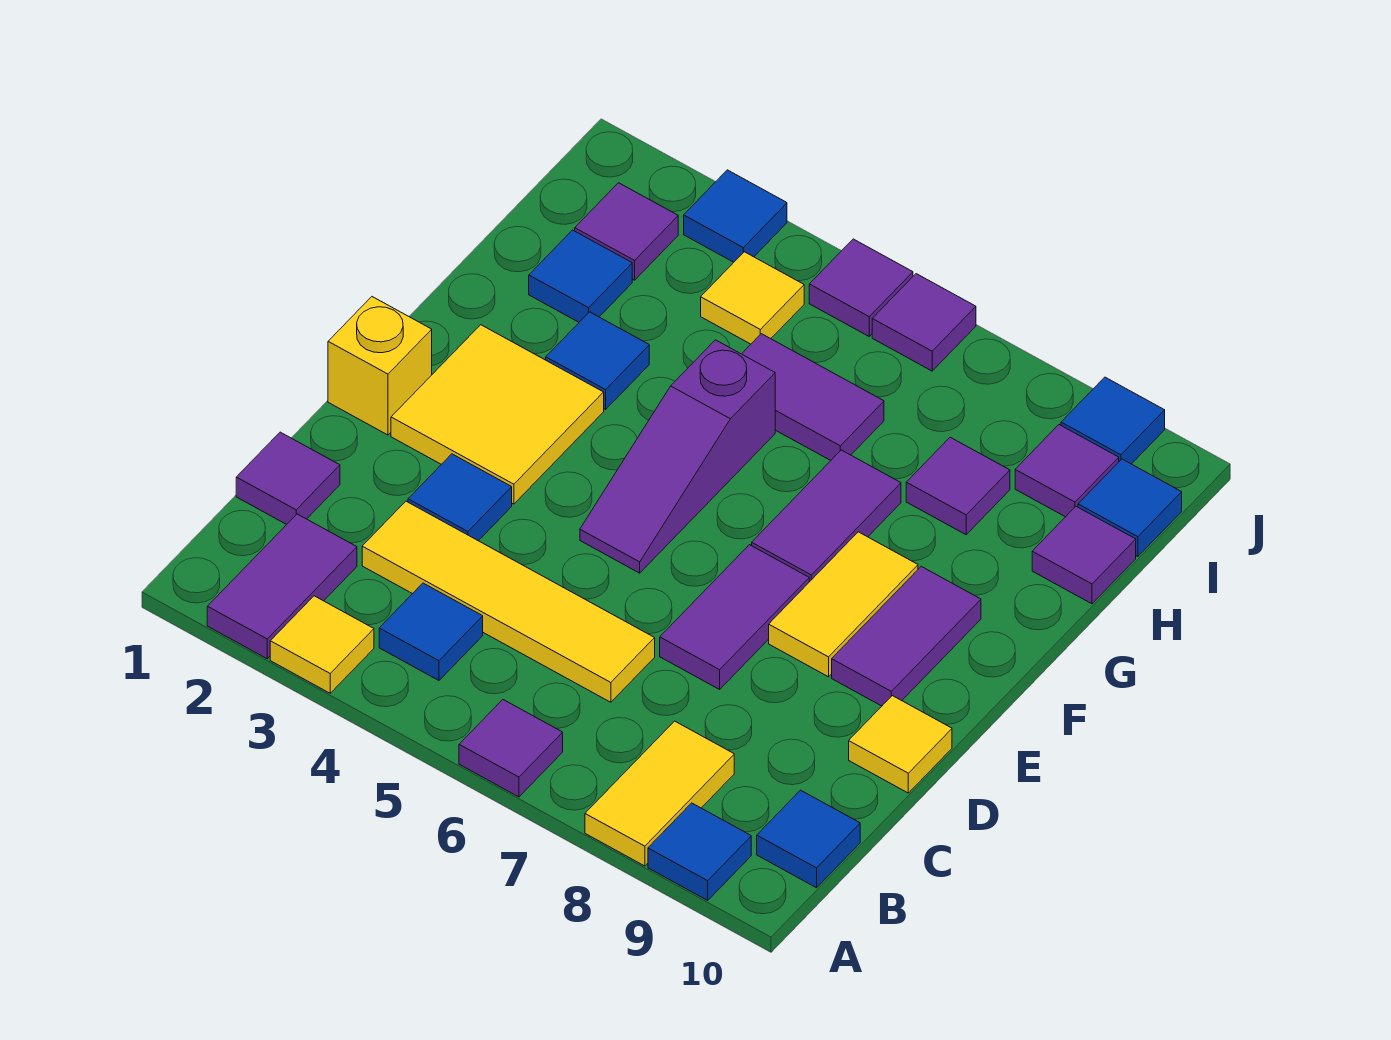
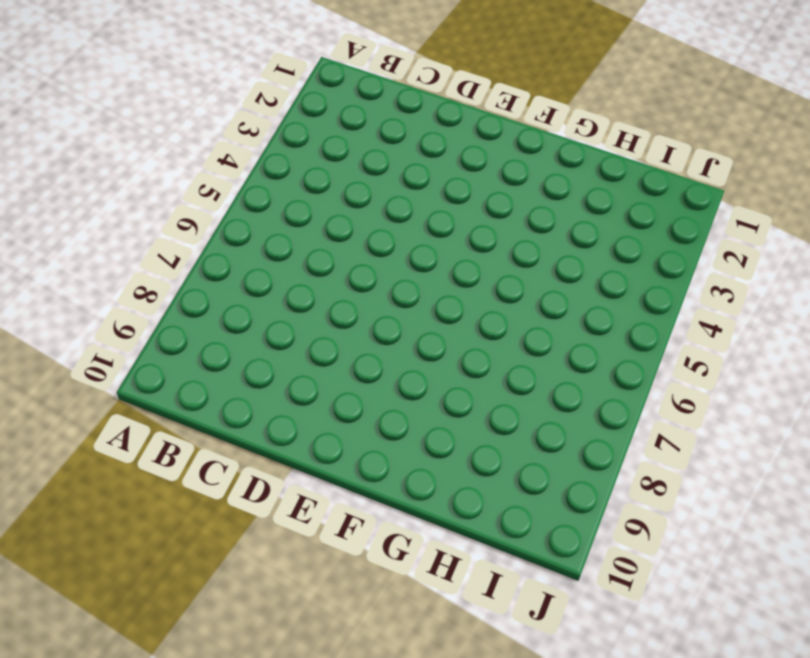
none -> purple 1x2 tile [207,514,357,659]
none -> yellow 1x1 tile [270,596,374,693]
none -> purple 1x1 tile [459,700,563,797]
none -> yellow 1x2 tile [585,721,734,866]

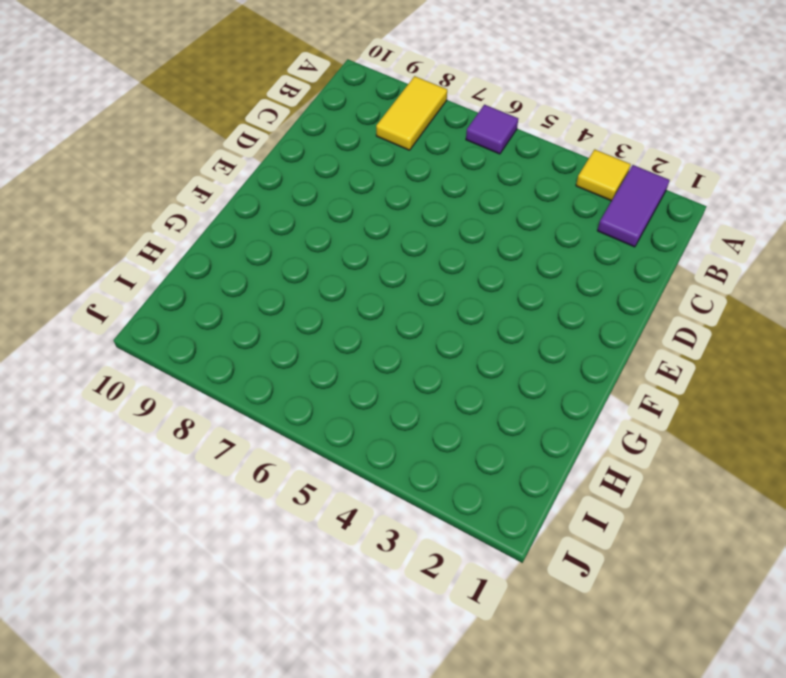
none -> blue 1x1 tile [648,803,751,900]
none -> blue 1x1 tile [379,583,483,680]
none -> blue 1x1 tile [757,790,860,888]
none -> purple 1x1 tile [236,432,340,525]

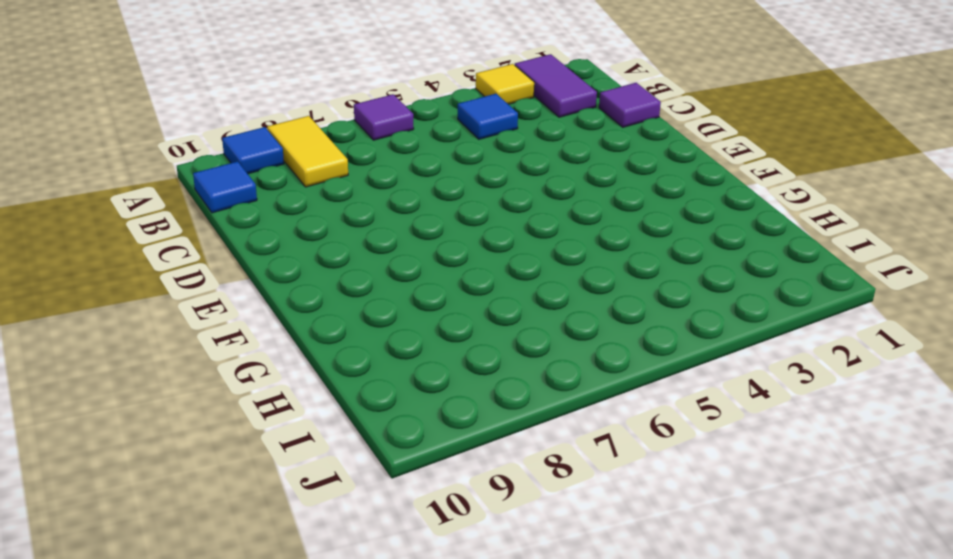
none -> yellow 1x4 tile [362,501,655,702]
none -> blue 1x1 tile [408,454,512,541]
none -> purple 1x2 tile [660,545,809,689]
none -> yellow 1x1 tile [849,696,952,793]

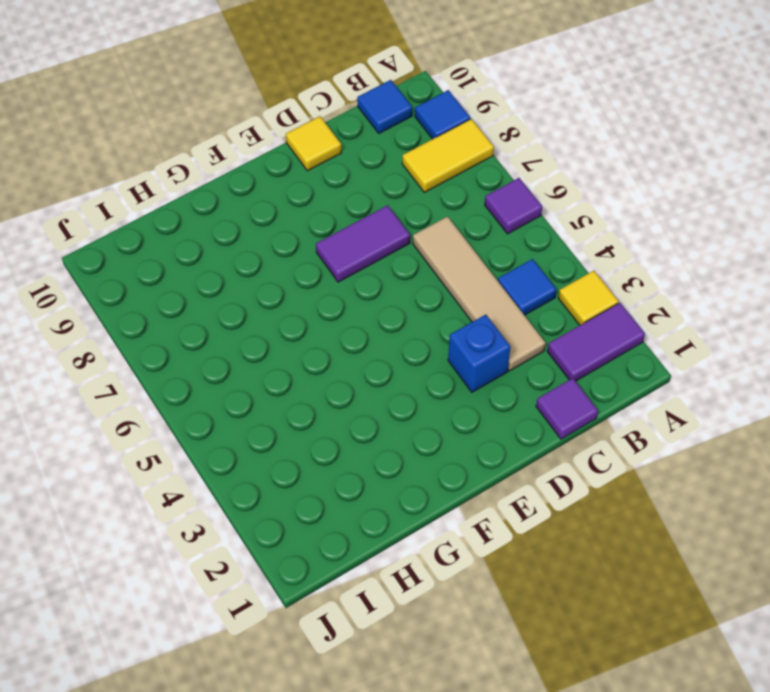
tan 1x4 tile [413,217,546,371] -> yellow 1x4 tile [362,501,655,702]
blue 1x1 brick [448,315,510,392] -> blue 1x1 tile [408,454,512,541]
none -> yellow 1x1 brick [328,297,432,435]
none -> yellow 2x2 tile [391,325,604,504]
none -> purple 1x3 slope [580,340,775,573]
none -> yellow 1x2 tile [769,532,918,677]

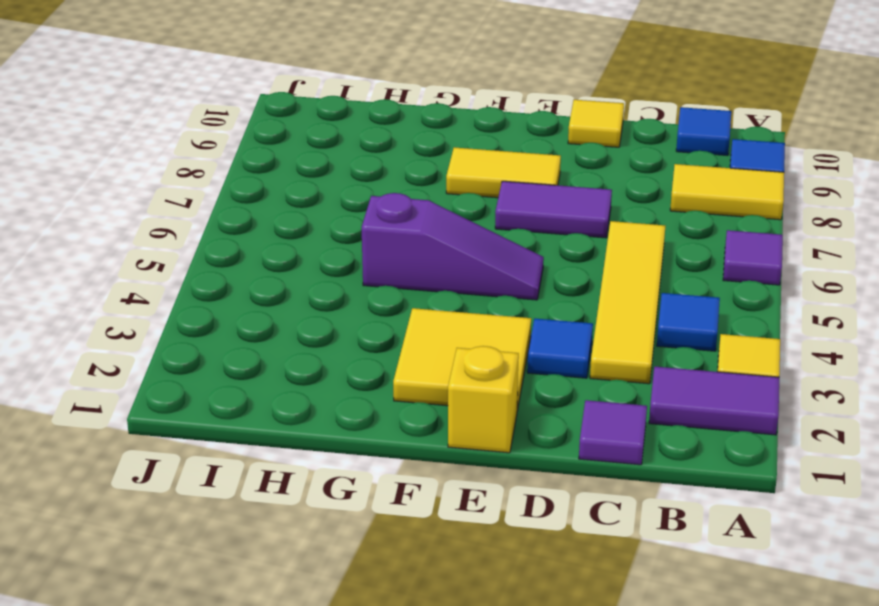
none -> purple 1x2 tile [832,566,981,706]
none -> purple 1x2 tile [752,450,901,582]
none -> blue 1x1 tile [546,312,649,409]
none -> blue 1x1 tile [529,230,632,322]

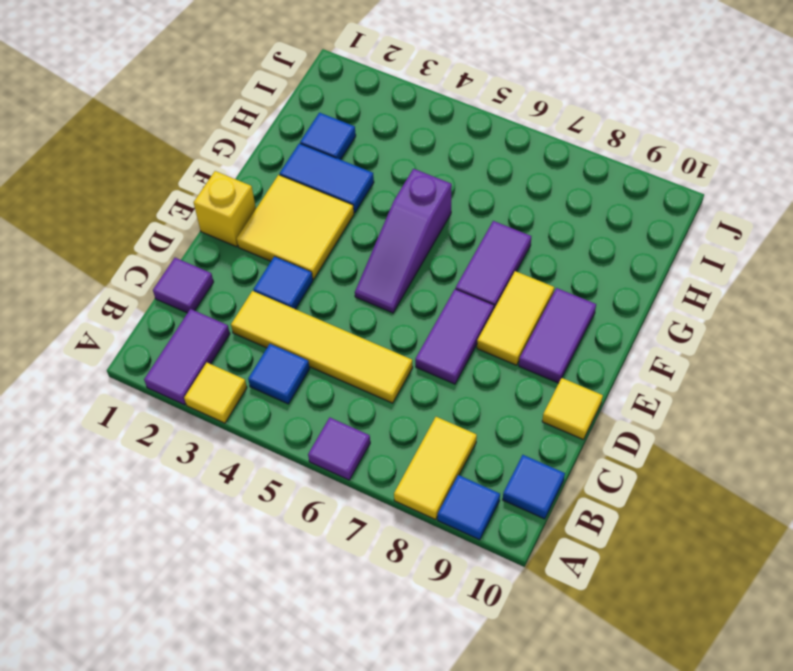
blue 1x2 tile [280,143,374,213] -> blue 1x1 tile [546,312,649,409]
none -> purple 1x2 tile [742,334,884,460]
none -> purple 1x1 tile [906,437,1010,535]
none -> purple 1x1 tile [1032,507,1136,604]
none -> purple 1x1 tile [575,183,678,280]

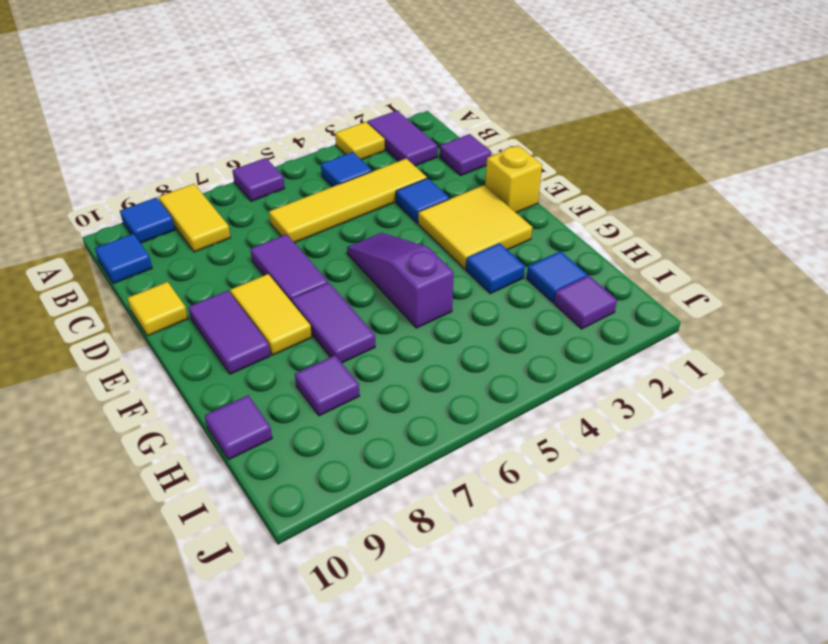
none -> purple 1x2 tile [742,334,884,460]
none -> yellow 1x1 tile [701,252,804,344]
none -> purple 1x1 tile [1015,425,1119,517]
none -> blue 1x1 tile [1078,459,1182,556]

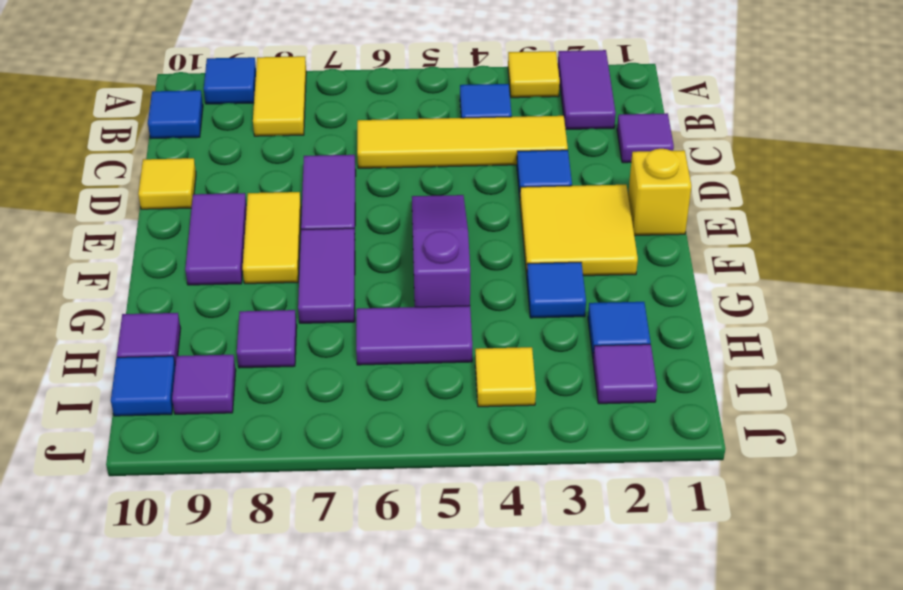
none -> purple 1x1 tile [459,700,563,797]
none -> blue 1x1 tile [684,170,787,262]
none -> purple 1x1 tile [809,239,913,336]
none -> purple 1x1 tile [872,274,976,371]

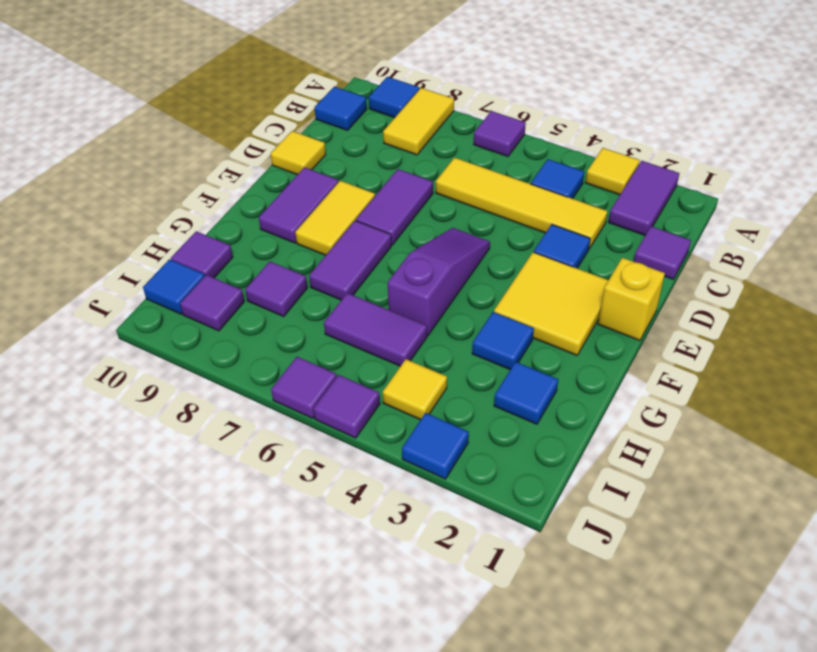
none -> purple 1x1 tile [575,183,678,280]
none -> blue 1x1 tile [1061,377,1165,464]

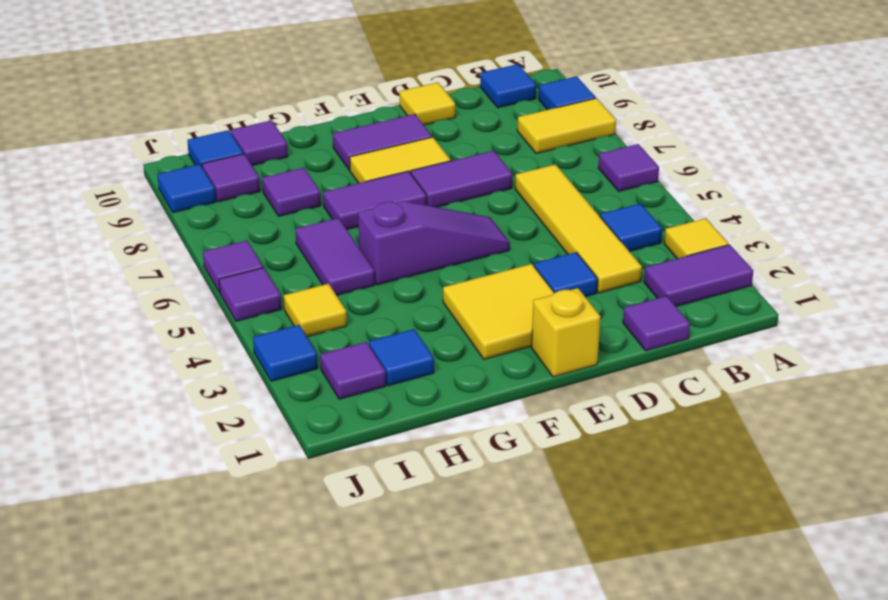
none -> blue 1x1 tile [546,312,649,409]

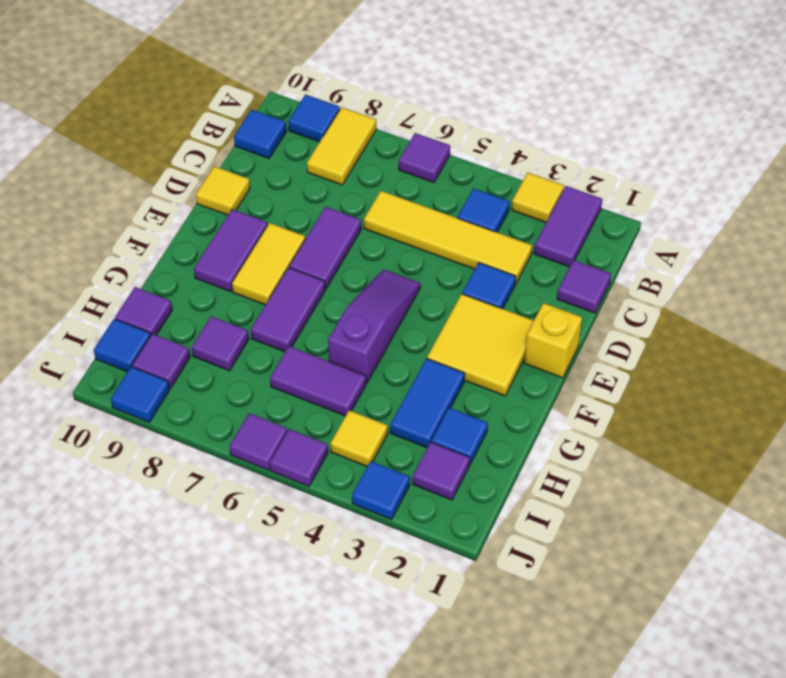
blue 1x2 tile [390,359,465,448] -> blue 1x1 tile [546,312,649,409]

